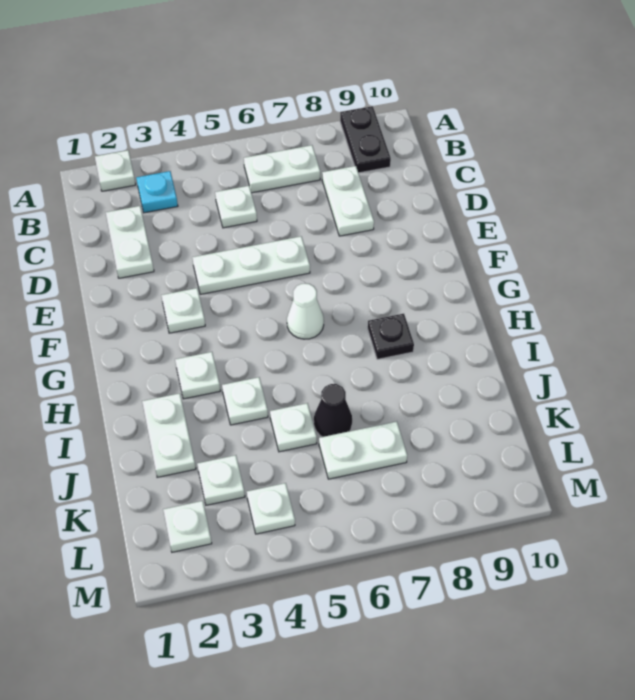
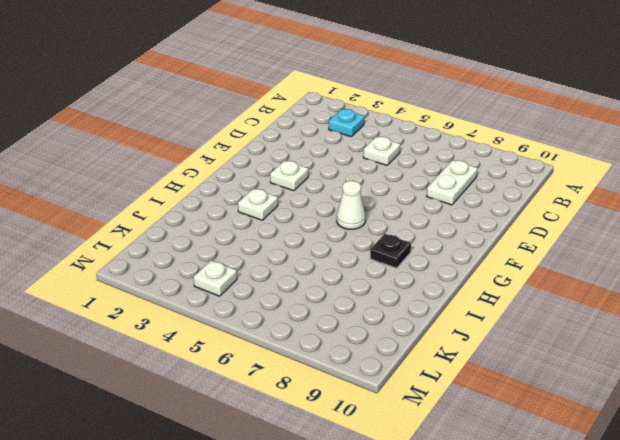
none -> white 1x1 plate [95,150,136,191]
none -> black 1x2 plate [340,106,391,173]
none -> white 1x2 plate [244,145,320,193]

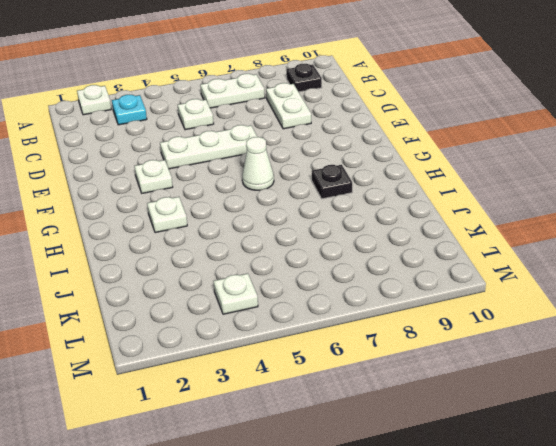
black 1x1 plate [286,64,322,92] -> black 1x2 plate [340,106,391,173]
none -> white 1x2 plate [106,206,154,278]
none -> white 1x2 plate [142,393,196,477]
none -> white 1x1 plate [222,377,268,425]

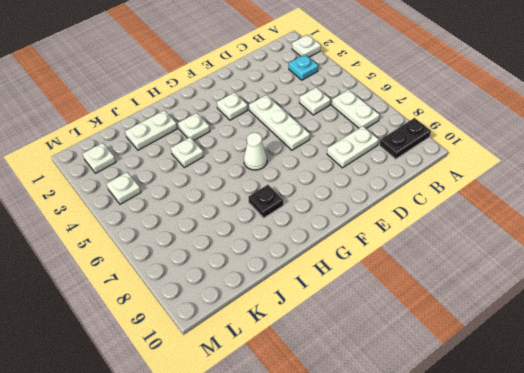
none -> white 1x2 plate [106,206,154,278]
none -> white 1x1 plate [270,403,317,452]
none -> black 1x1 cone [314,384,352,437]

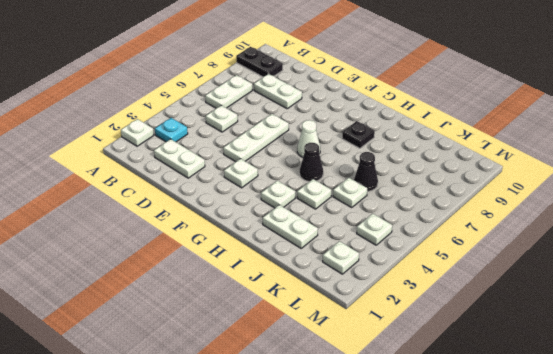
black 1x1 cone [300,143,323,182] -> none
none -> white 1x1 plate [197,455,245,505]
none -> white 1x2 plate [319,421,407,479]

